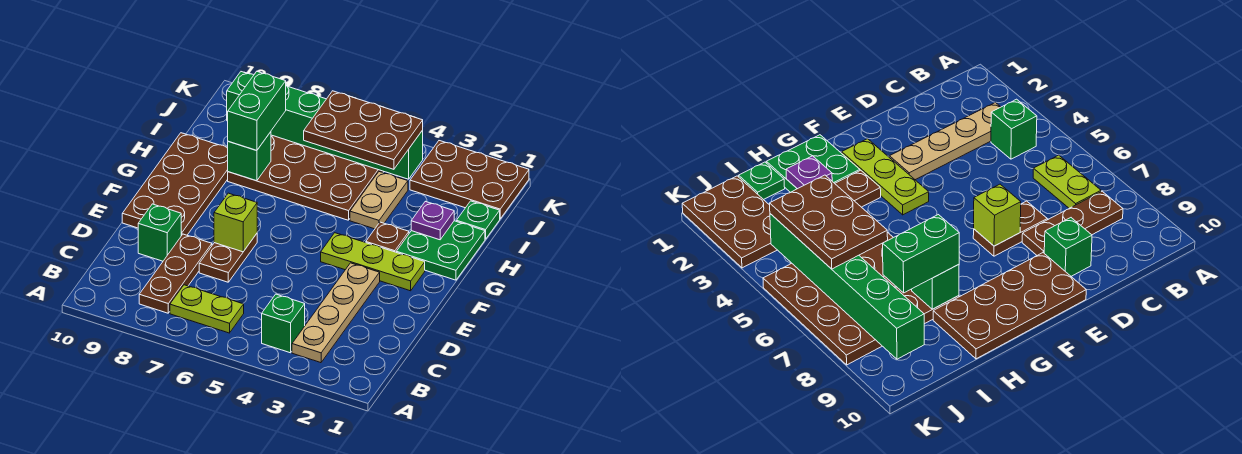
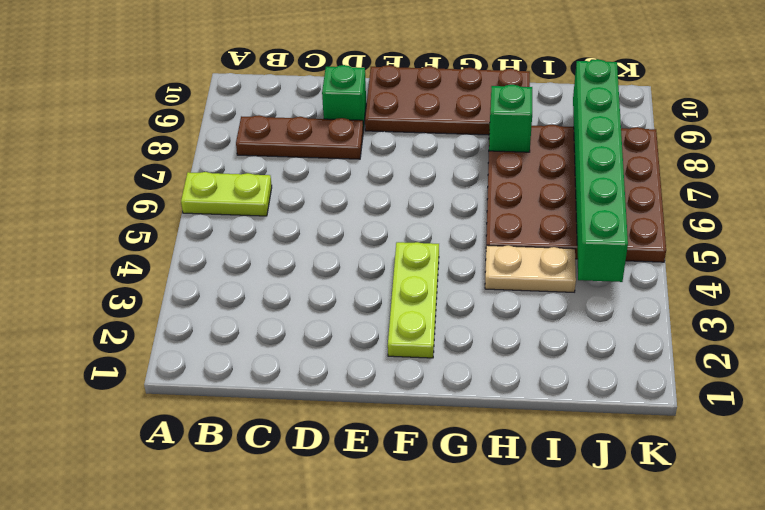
lime 1x2 plate [181,172,272,216] -> lime 1x2 plate turned to [170,285,244,333]
none -> tan 1x4 plate [292,263,380,363]
none -> green 1x1 brick [262,294,305,353]
none -> brown 1x2 plate [199,234,257,282]

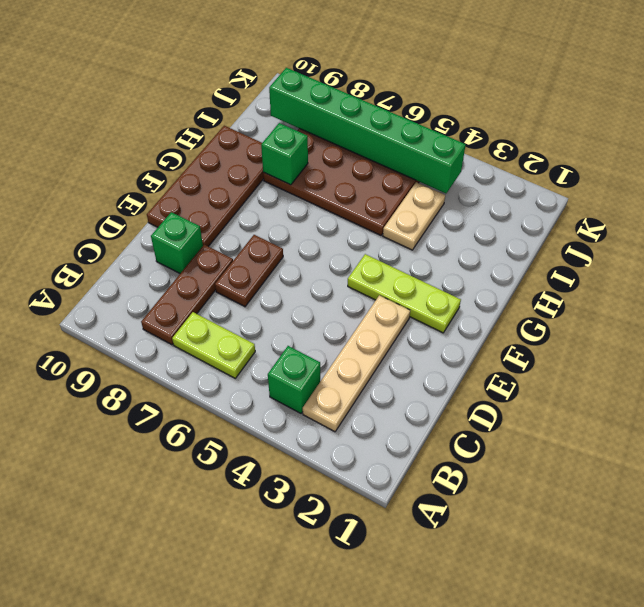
none -> green 2x2 plate [396,221,485,280]
none -> brown 1x1 plate [366,222,409,252]
none -> green 1x1 plate [456,201,500,239]

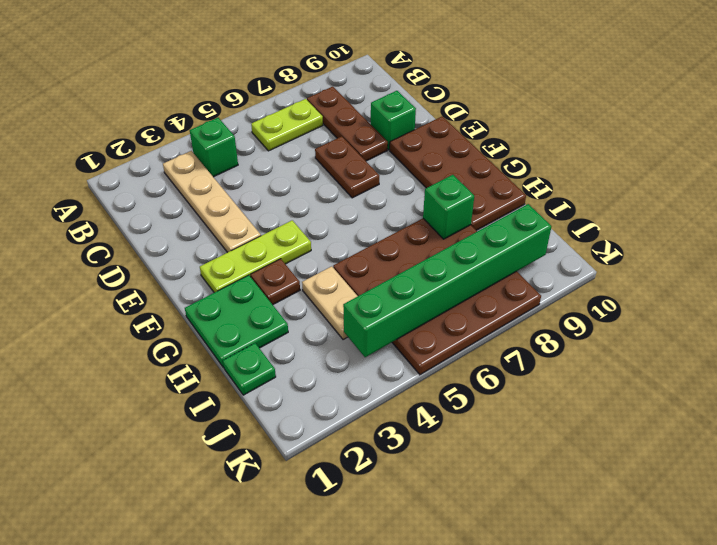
none -> brown 2x3 plate [410,141,529,219]
none -> lime 1x1 brick [214,193,257,252]
none -> purple 1x1 plate [411,201,454,240]

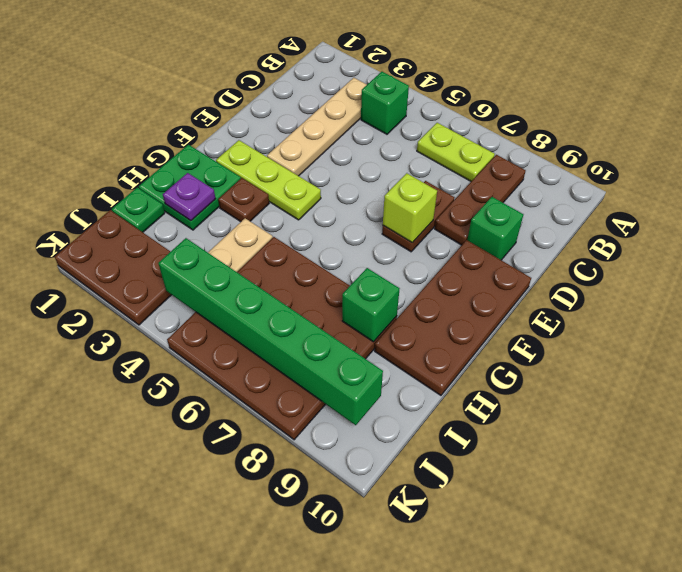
none -> green 1x2 brick [228,72,286,151]
none -> brown 2x3 plate [304,91,423,169]

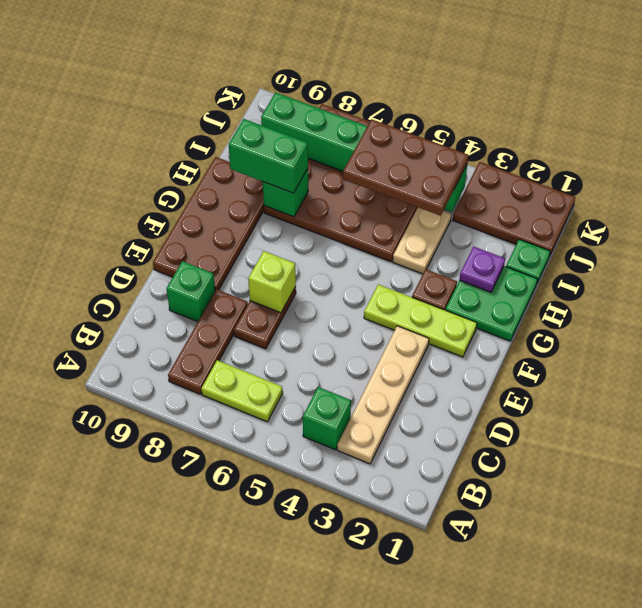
green 1x2 brick [229,119,308,193] -> green 1x2 brick turned to [228,72,286,151]

